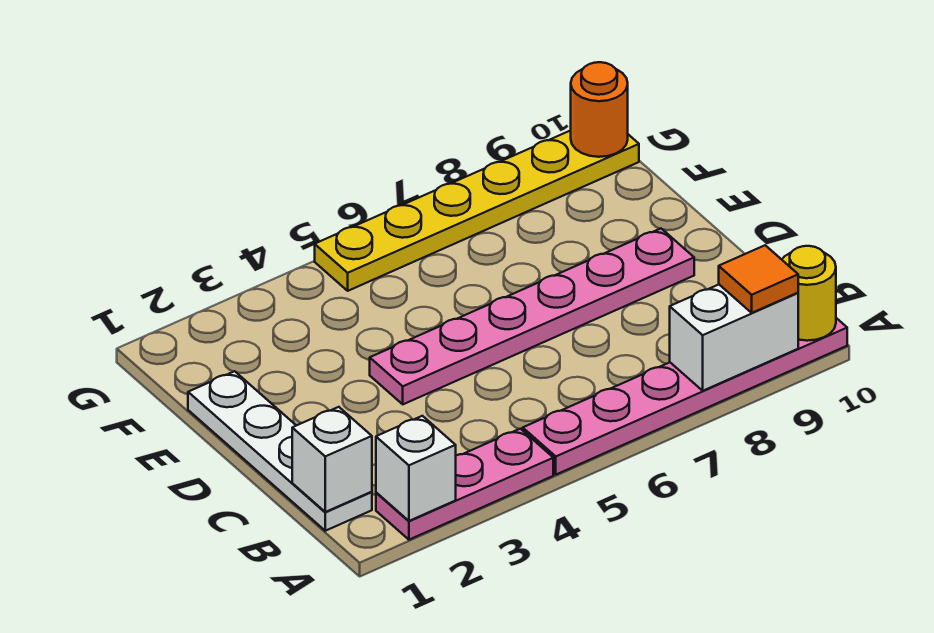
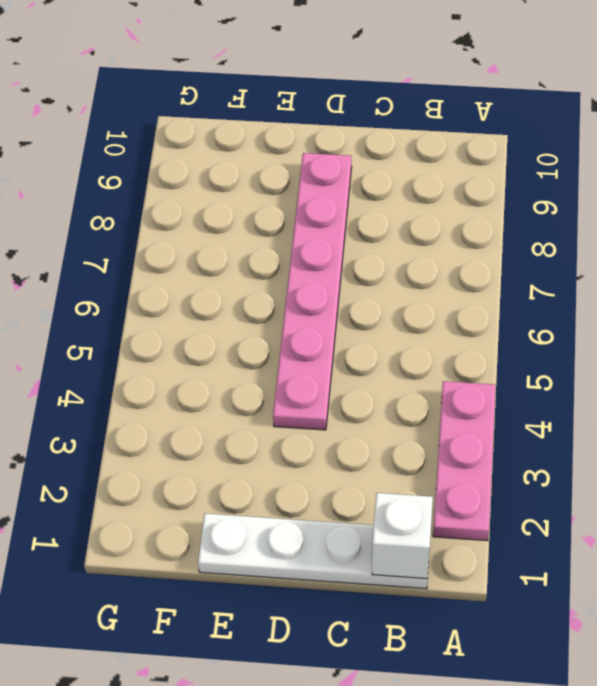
none -> pink 1x6 plate [523,318,847,475]
none -> yellow 1x6 plate [315,130,639,291]

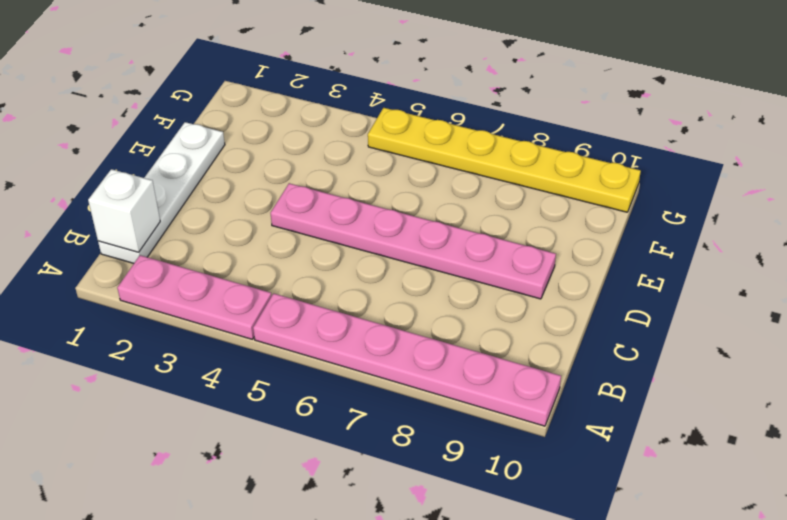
none -> white 1x1 brick [376,416,456,521]
none -> white 1x2 brick [670,285,798,391]

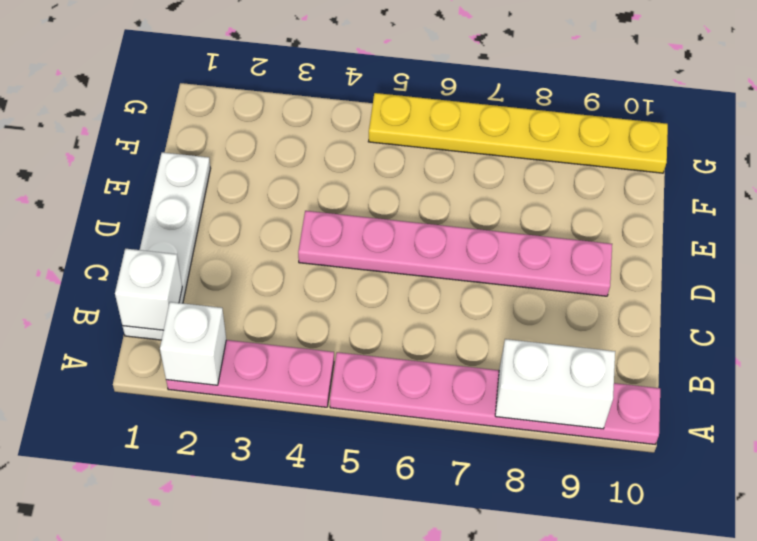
none -> yellow 1x1 round brick [782,246,836,341]
none -> orange 1x1 round brick [571,62,628,157]

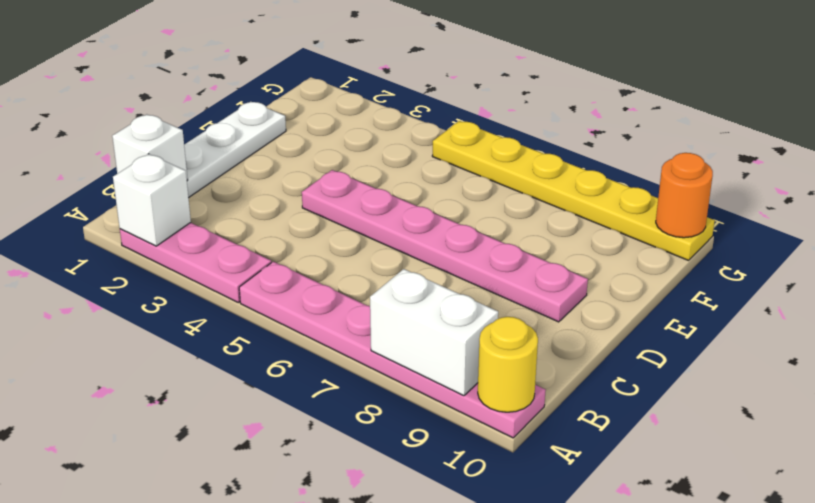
none -> orange 1x1 tile [719,245,798,313]

